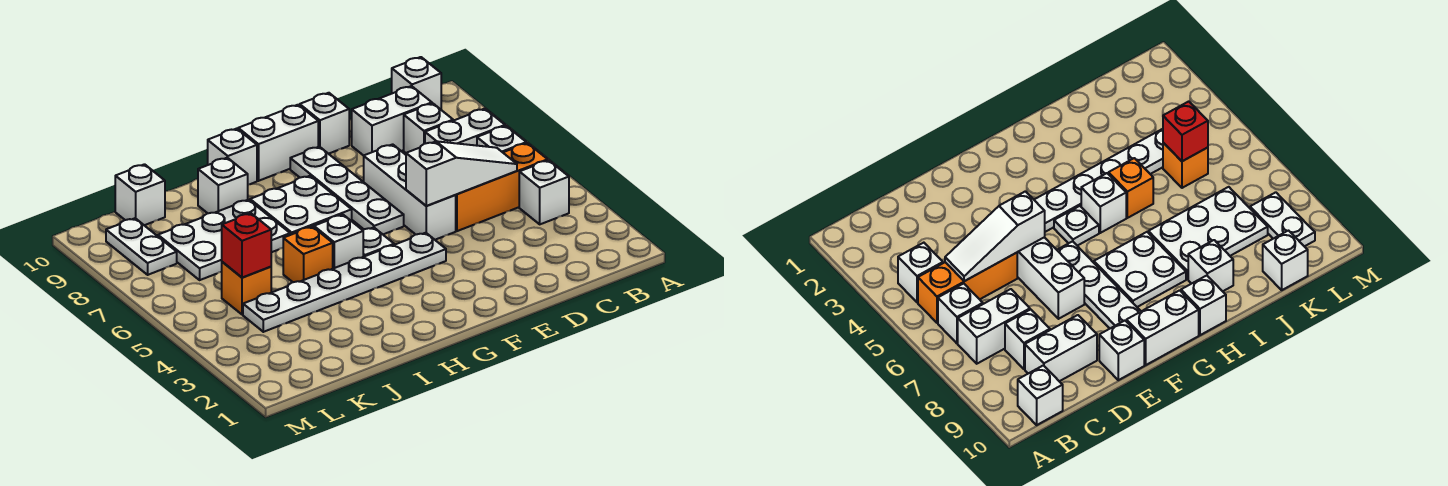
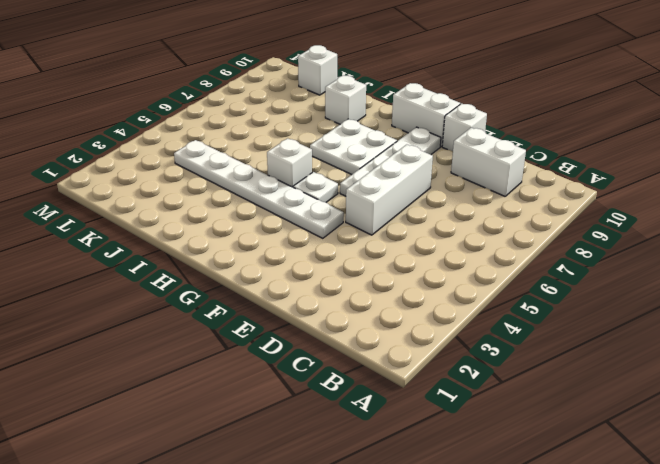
none -> white 1x1 brick [519,160,569,224]
none -> orange 1x3 brick [456,143,548,231]
none -> white 1x1 brick [477,126,526,152]

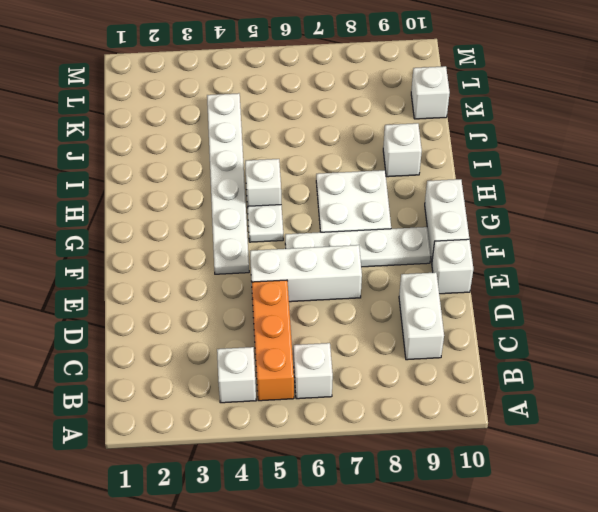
none -> white 1x2 brick [425,109,505,146]
none -> white 1x1 brick [392,57,441,109]
none -> white 1x1 brick [404,103,453,153]

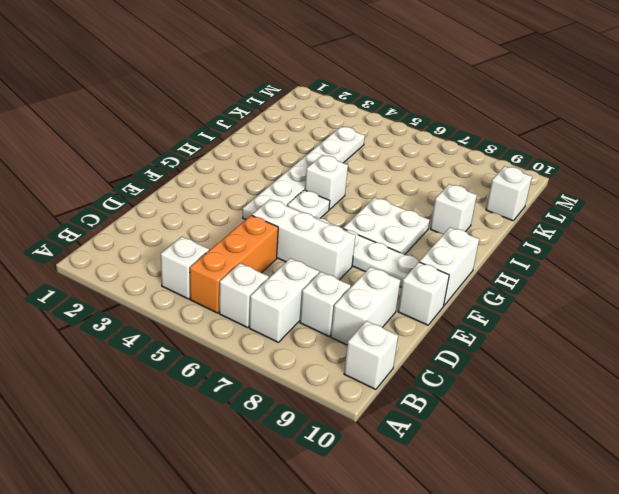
none -> white 1x1 brick [208,129,257,185]
none -> orange 1x1 brick [283,227,333,282]
none -> white 2x3 plate [158,200,290,280]

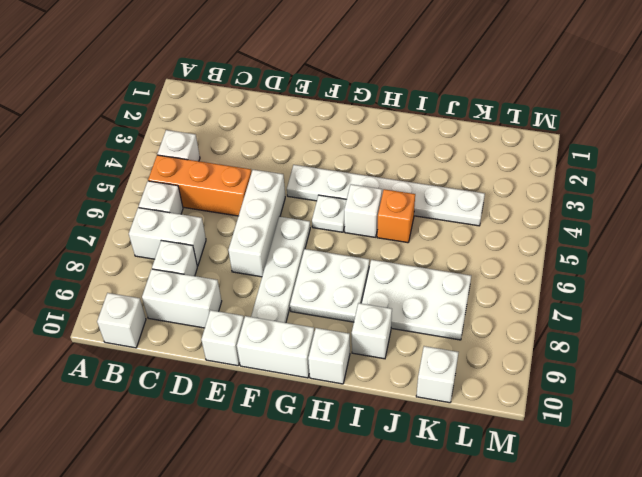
none -> orange 1x1 brick [222,262,271,315]
none -> white 1x2 plate [106,218,177,275]
none -> white 1x3 slope [406,141,517,206]

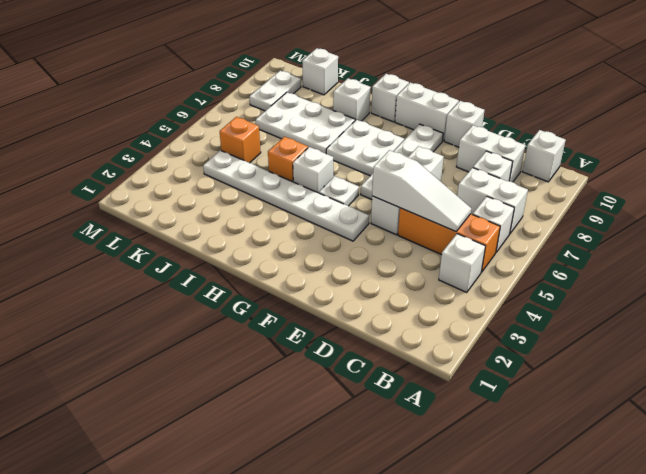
none -> red 1x1 brick [222,213,271,278]

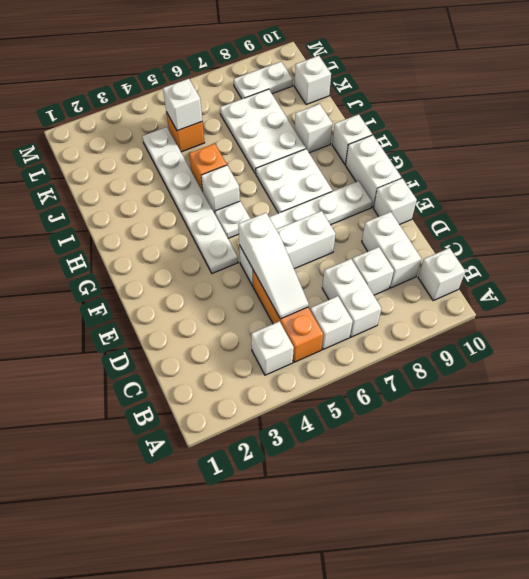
white 1x1 brick [163,79,202,131] -> red 1x1 brick [222,213,271,278]

